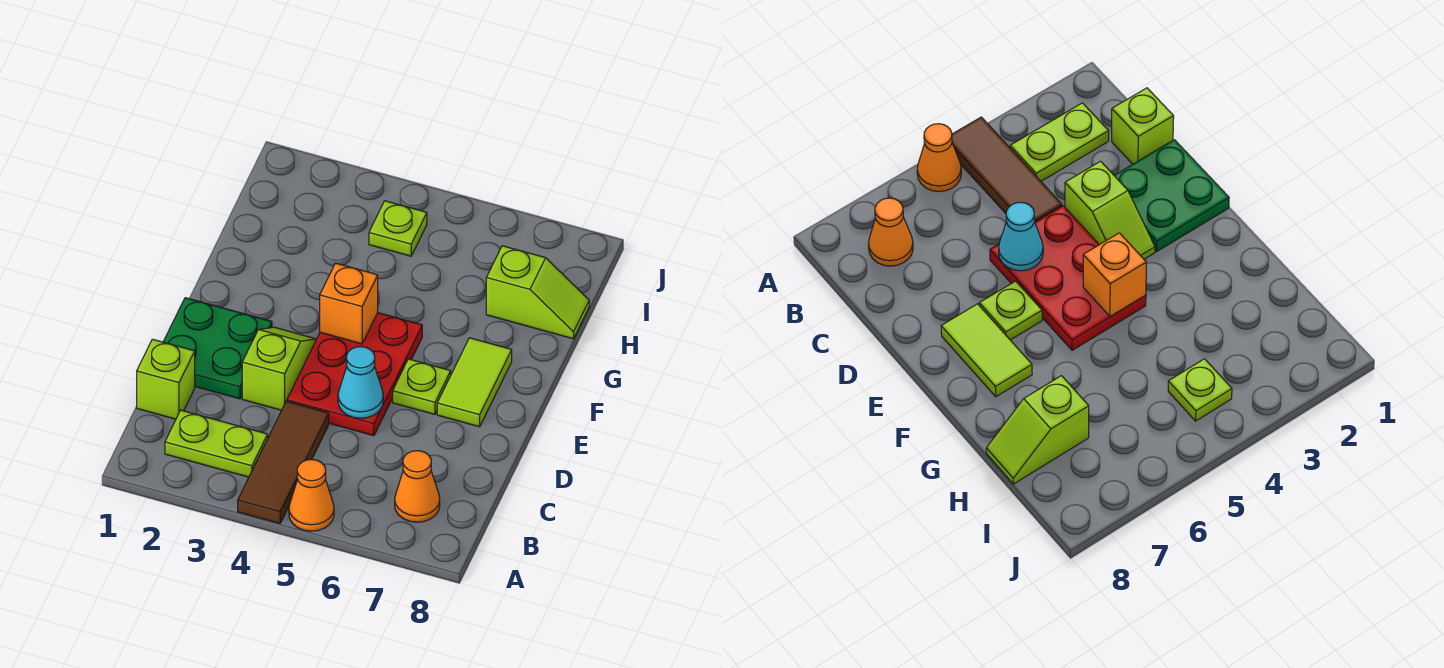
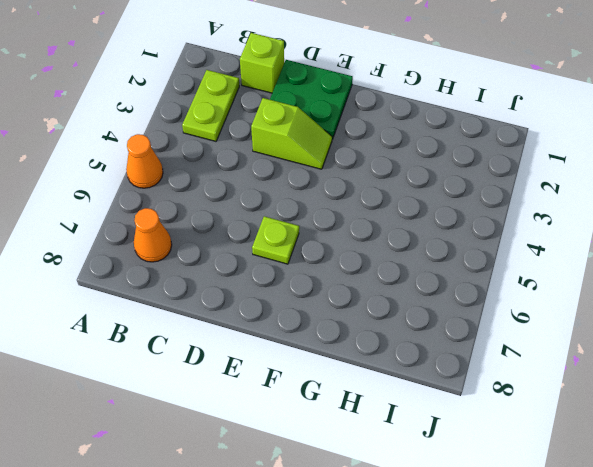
none -> brown 1x3 tile [238,401,329,524]
none -> red 2x3 plate [287,313,422,436]
none -> lime 1x2 tile [437,338,512,427]

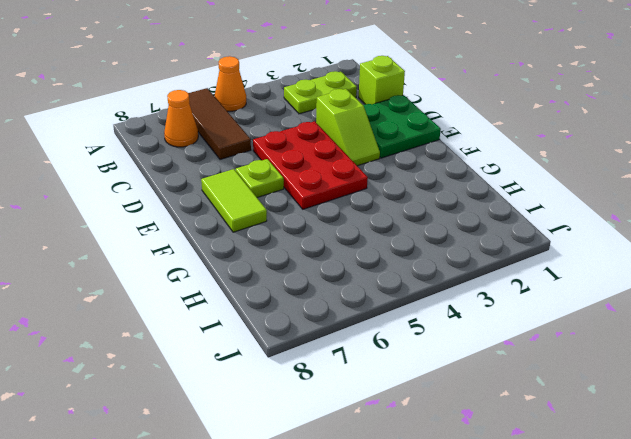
brown 1x3 tile [188,88,251,159] -> brown 1x3 tile moved to [238,401,329,524]
none -> lime 1x2 slope [486,246,589,339]
none -> lime 1x1 plate [369,201,427,256]
none -> cyan 1x1 cone [338,347,383,418]

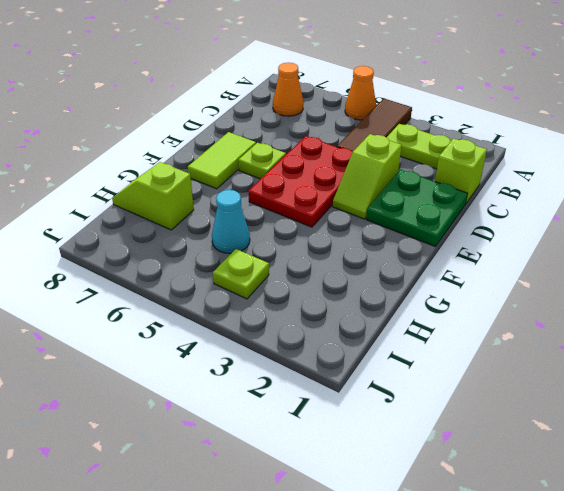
cyan 1x1 cone [212,190,250,253] -> cyan 1x1 cone moved to [338,347,383,418]
none -> orange 1x1 brick [320,263,378,344]

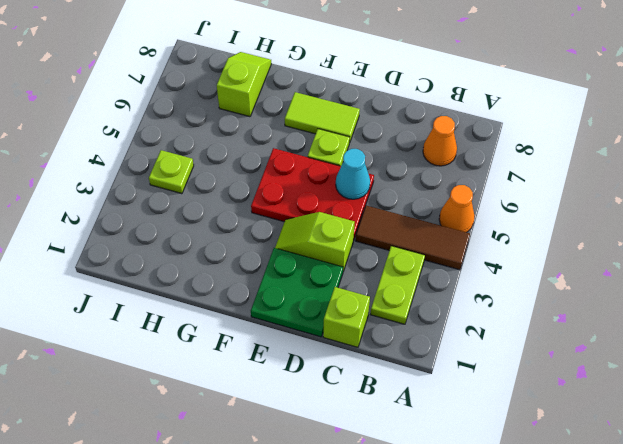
none -> orange 1x1 brick [320,263,378,344]

